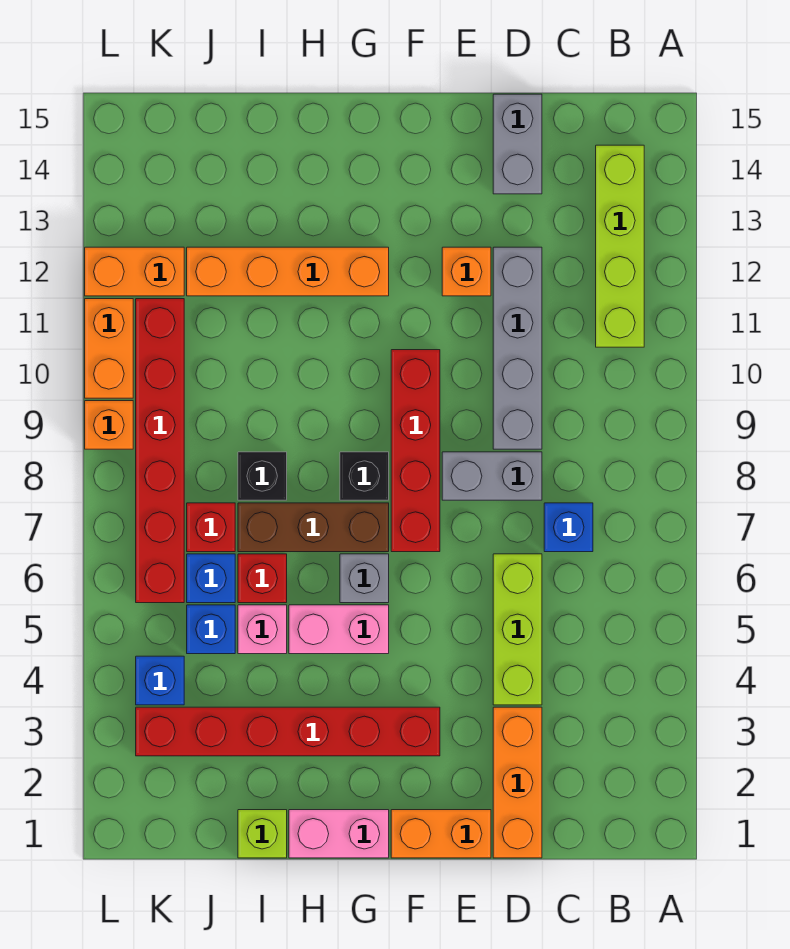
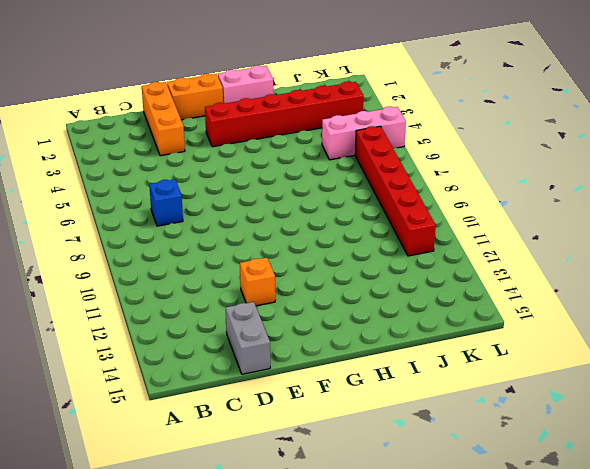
pink 1x3 brick [322,107,406,160] -> blue 1x1 brick [187,605,235,654]
none -> lime 1x4 brick [596,145,644,347]
none -> lime 1x3 brick [493,554,542,705]
none -> grey 1x2 brick [442,452,542,500]

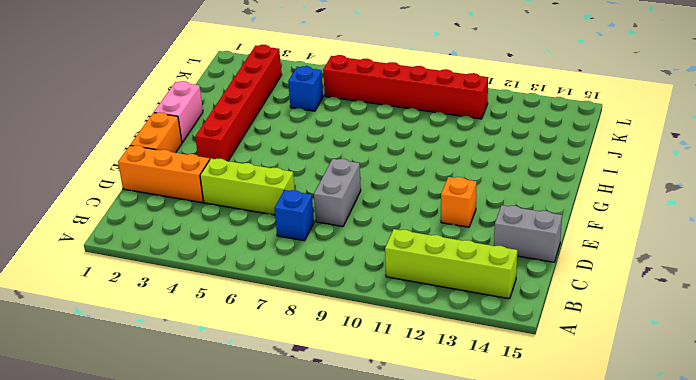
none -> grey 1x4 brick [493,247,542,449]
none -> red 1x4 brick [391,350,440,552]
none -> pink 1x2 brick [289,605,389,654]

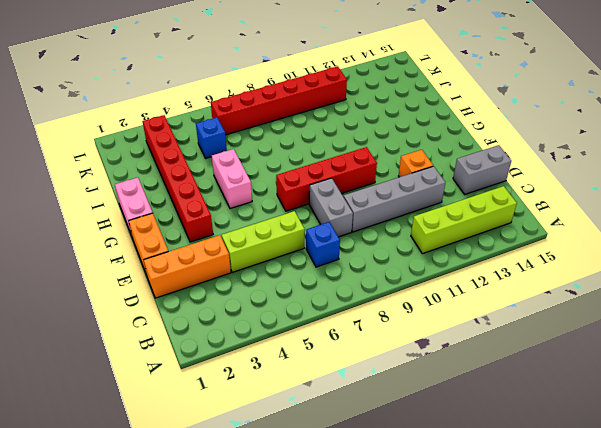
none -> grey 1x1 brick [340,554,389,603]
none -> brown 1x3 brick [238,503,389,552]
none -> black 1x1 brick [340,452,389,500]

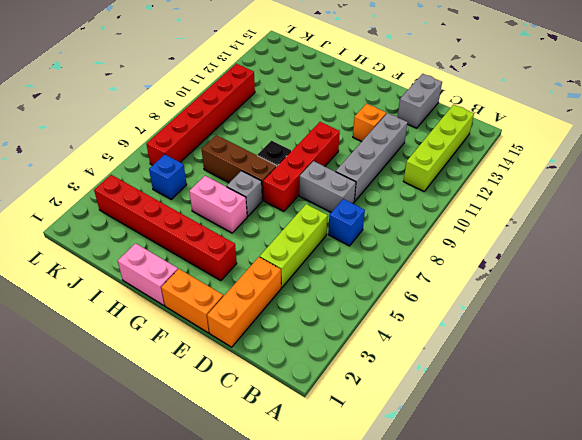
none -> orange 1x4 brick [187,247,389,296]
none -> lime 1x1 brick [238,810,287,858]
none -> pink 1x1 brick [238,605,287,654]

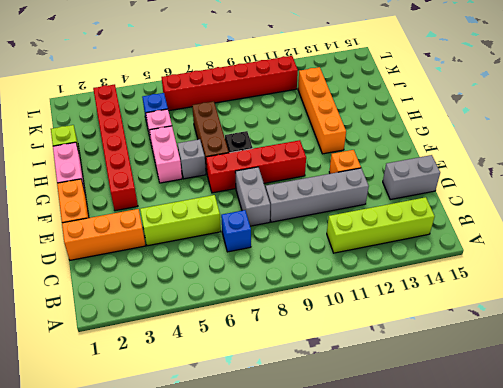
none -> red 1x1 brick [238,554,287,603]
none -> black 1x1 brick [238,452,287,500]
none -> blue 1x1 brick [187,554,235,603]

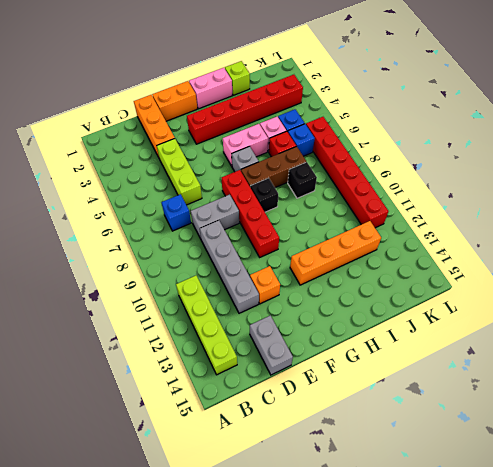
none -> red 1x1 brick [187,503,235,552]
none -> blue 1x1 brick [136,656,184,705]
none -> orange 1x2 brick [85,247,184,296]

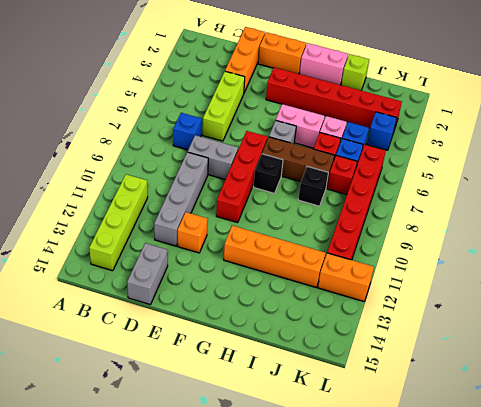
none -> orange 1x1 brick [85,401,133,449]
none -> orange 1x2 brick [85,299,133,398]

